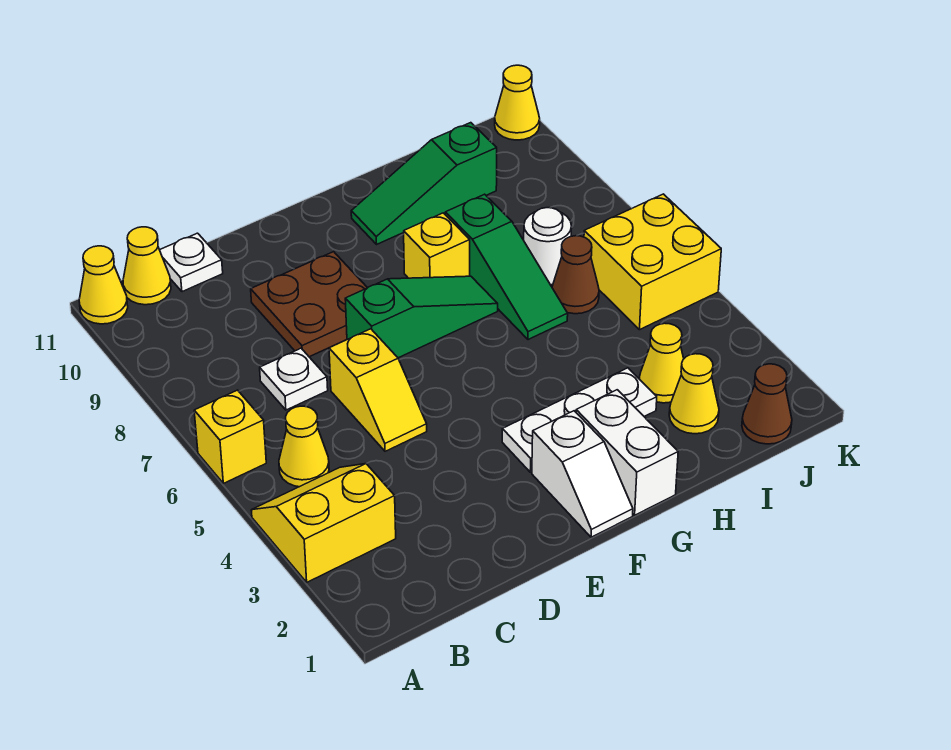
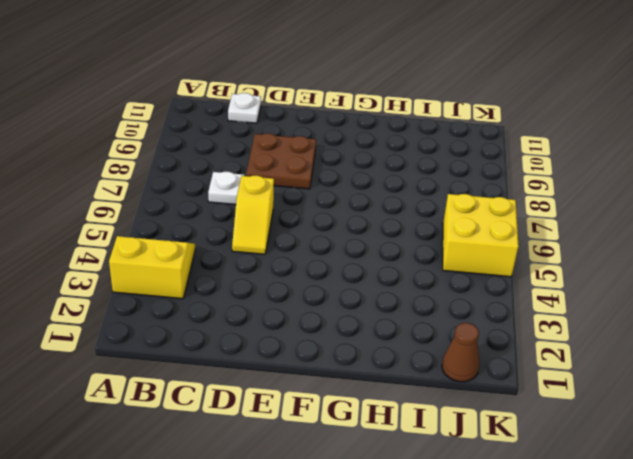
none -> yellow 1x1 brick [194,390,266,483]
none -> yellow 1x1 cone [79,246,128,324]
none -> yellow 1x1 cone [279,406,329,487]

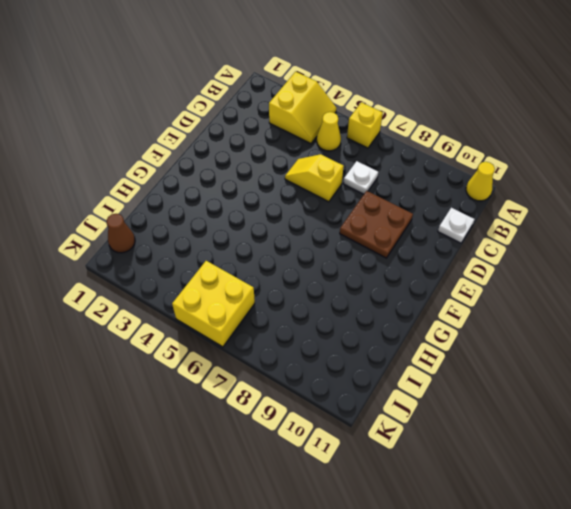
none -> yellow 1x1 cone [123,227,171,305]
none -> green 1x3 slope [345,276,498,358]
none -> white 1x2 slope [532,411,633,537]

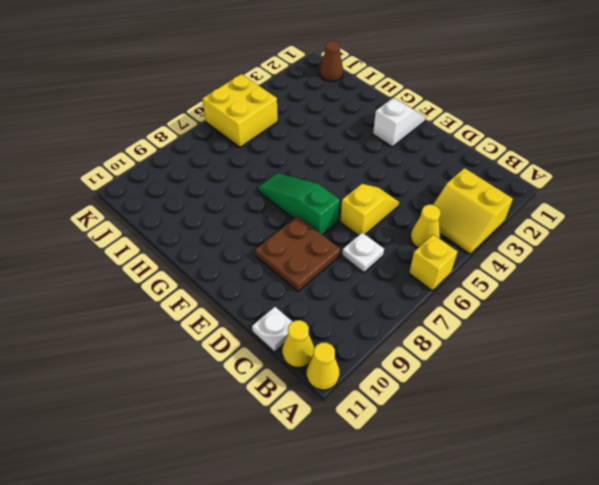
none -> white 1x3 plate [502,368,657,472]
none -> white 1x2 brick [576,390,678,515]
none -> yellow 1x1 brick [404,213,470,278]

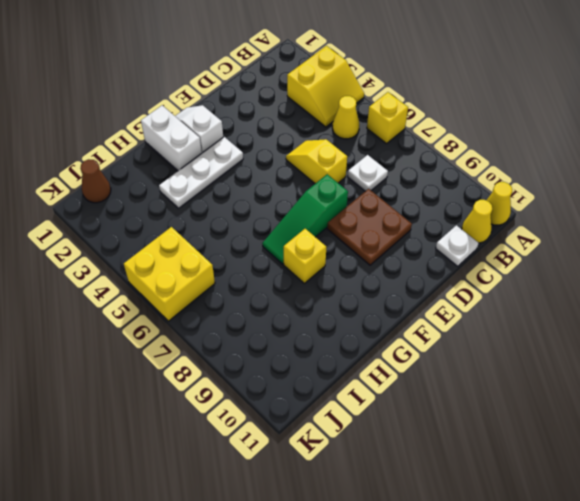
none -> green 1x3 slope [351,123,497,244]
none -> green 1x3 slope [445,194,568,340]
none -> yellow 1x1 cone [669,354,719,434]

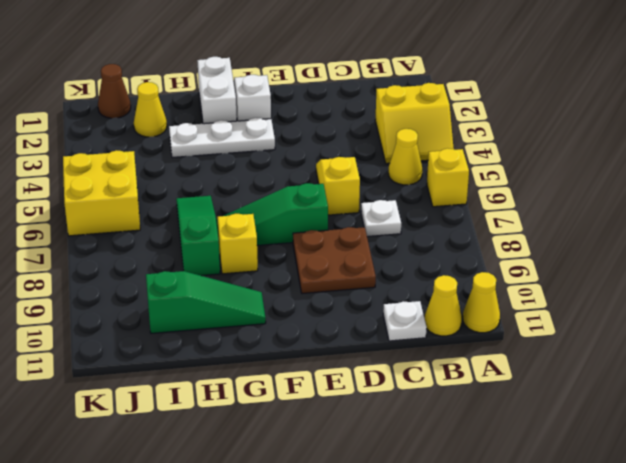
none -> yellow 1x1 cone [639,323,684,403]
none -> brown 1x1 cone [552,236,599,314]
none -> white 1x1 round brick [524,208,572,285]

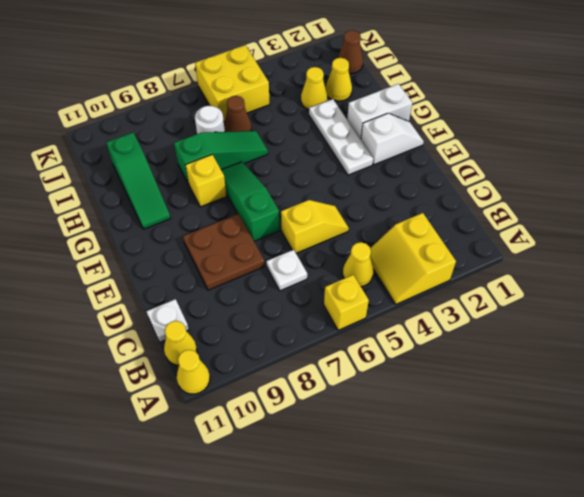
none -> yellow 1x1 cone [495,65,540,140]

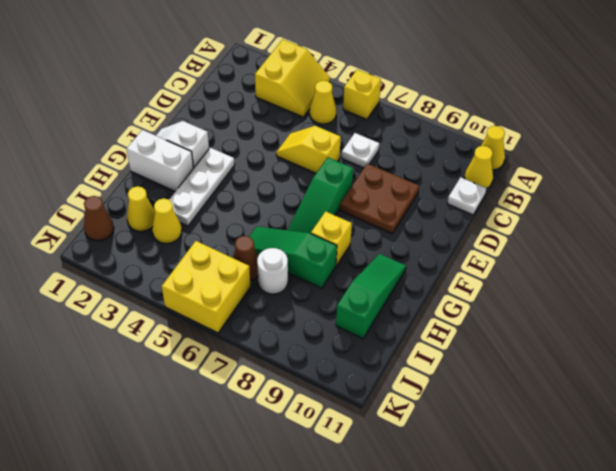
none -> yellow 1x1 cone [495,65,540,140]

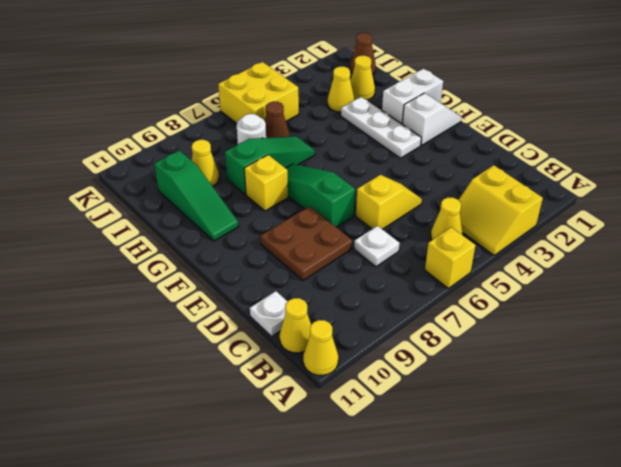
yellow 1x1 cone [192,140,219,186] -> yellow 1x1 cone moved to [495,65,540,140]

